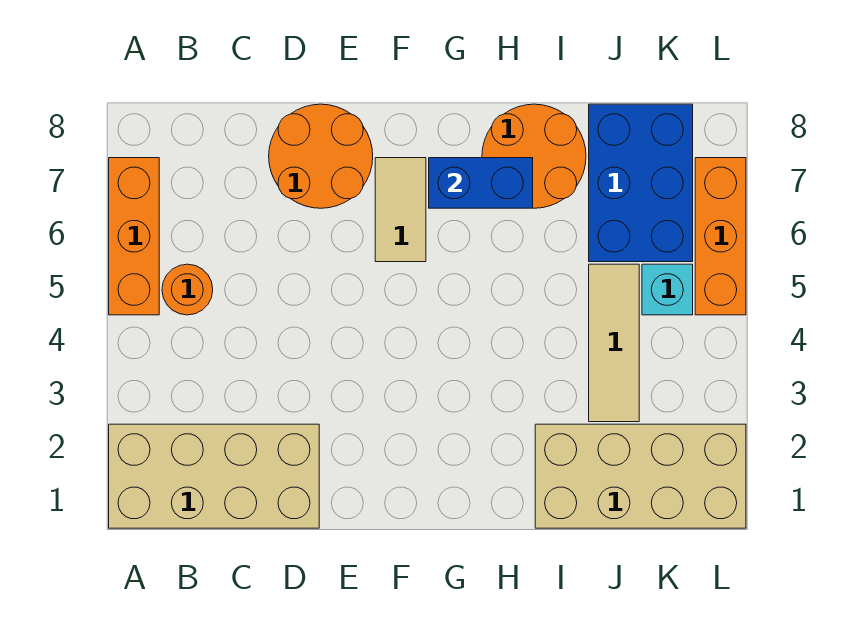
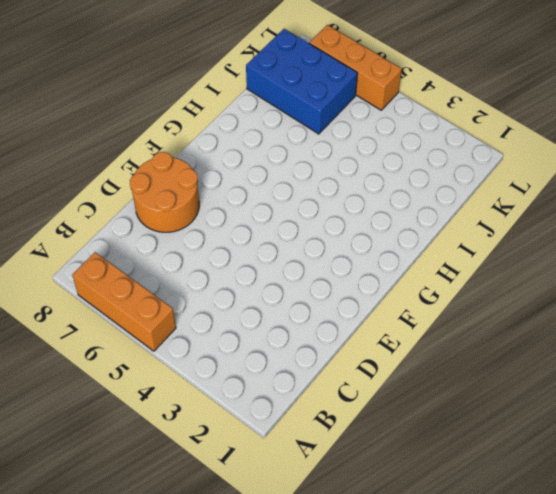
none -> tan 2x4 brick [109,424,319,528]
none -> orange 1x1 round brick [162,264,213,315]
none -> tan 1x2 tile [375,158,426,262]

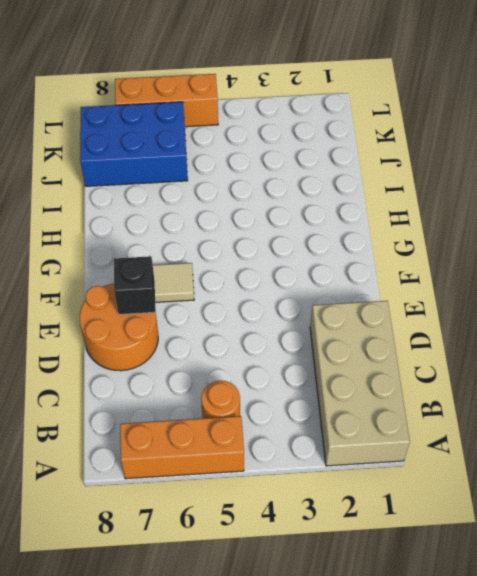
black 1x1 brick [114,256,156,314] -> none
none -> orange 2x2 round brick [482,104,586,208]
none -> tan 2x4 brick [535,424,746,528]
none -> tan 1x3 tile [589,264,639,422]

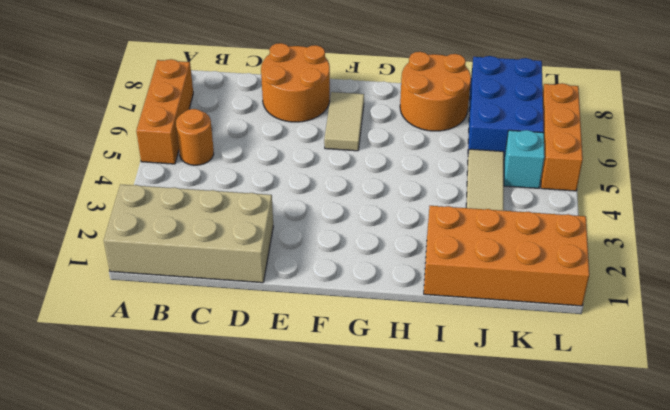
orange 2x4 brick [424,206,589,306] -> tan 2x4 brick [535,424,746,528]
none -> blue 1x2 brick [429,158,533,208]

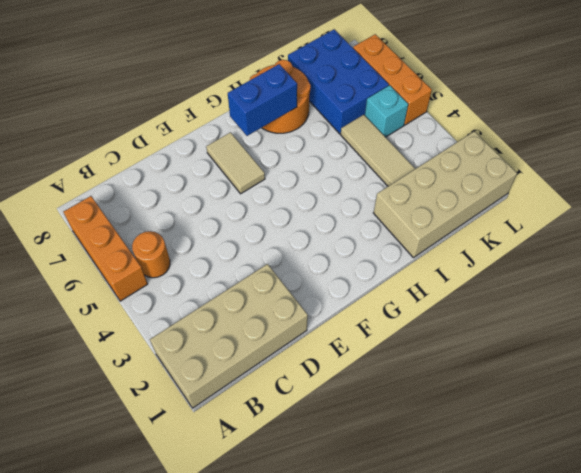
none -> orange 2x2 round brick [269,104,373,208]

